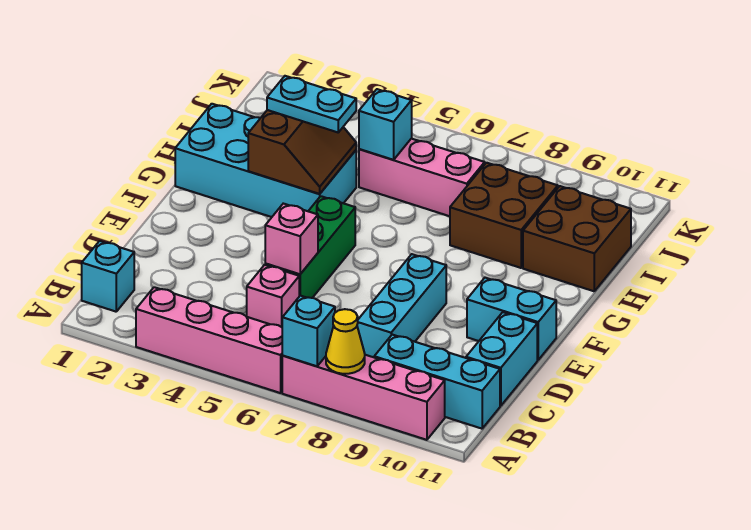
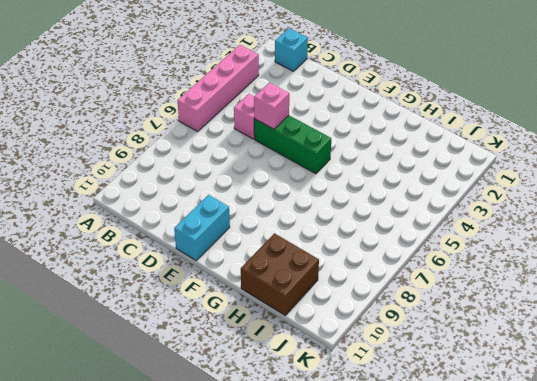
none -> pink 1x4 brick [282,355,445,440]
none -> cyan 1x3 brick [374,335,500,429]
none -> cyan 1x3 brick [357,254,446,357]

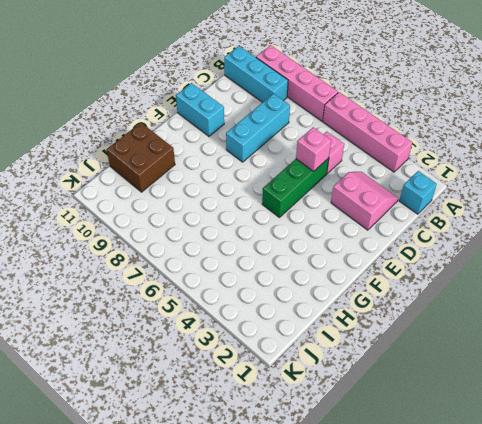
pink 2x2 slope [331,172,398,230] -> none
none -> cyan 1x2 brick [466,312,537,406]
none -> cyan 2x4 brick [175,104,356,217]
none -> brown 2x2 brick [450,163,558,268]

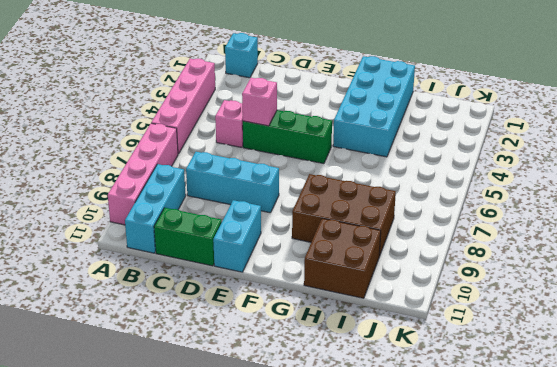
green 1x2 brick [154,208,222,266] -> cyan 1x2 brick [466,312,537,406]
brown 2x3 brick [292,174,396,256] -> brown 2x2 brick [450,163,558,268]
none -> pink 1x3 brick [359,139,485,216]
none -> cyan 1x1 brick [282,296,335,366]
none -> yellow 1x1 cone [326,309,365,374]

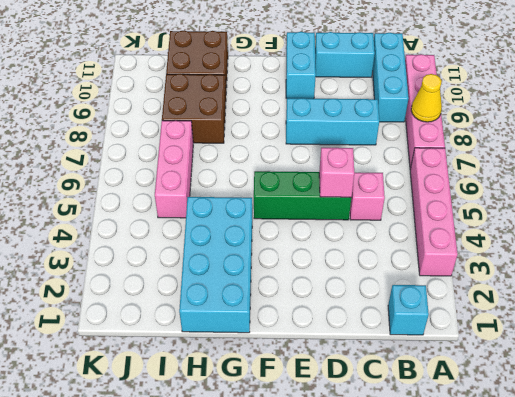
none -> cyan 1x1 brick [282,296,335,366]
none -> brown 2x2 slope [248,110,356,194]
none -> cyan 1x1 brick [359,89,412,160]

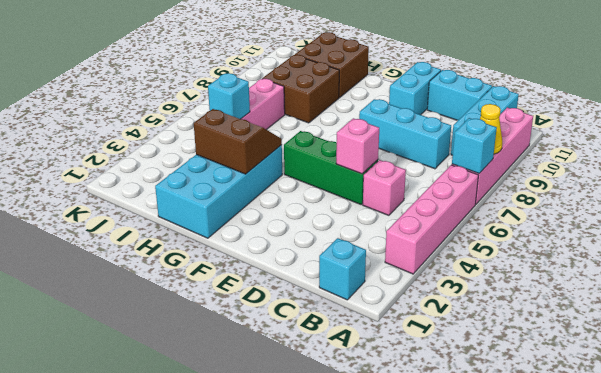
none -> cyan 1x2 plate [267,76,356,132]

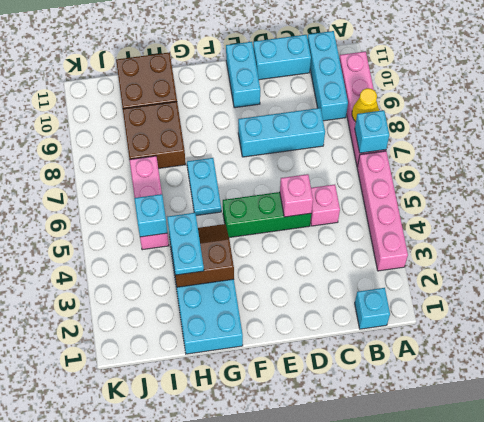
cyan 1x2 plate [187,158,221,215] -> none

